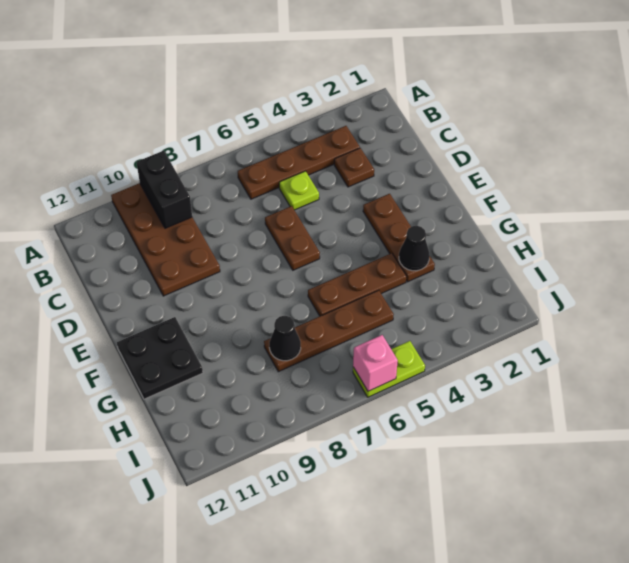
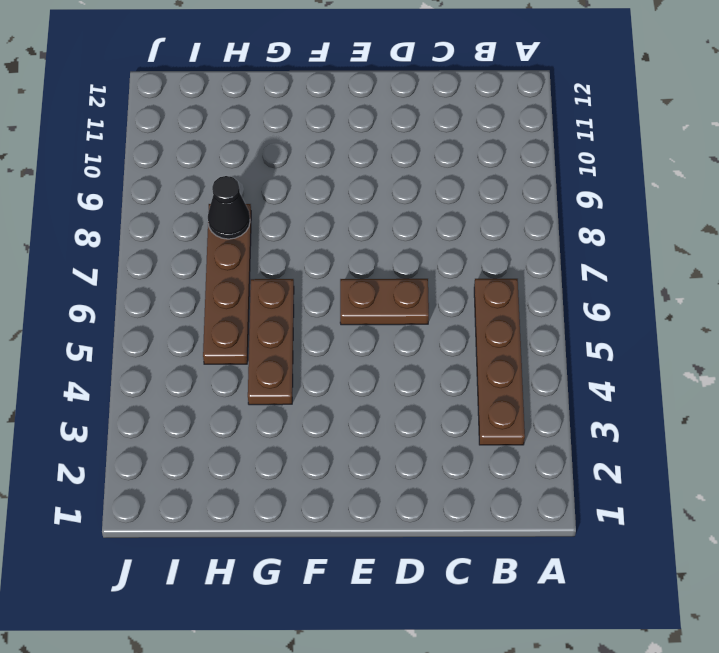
none -> brown 2x4 plate [111,183,220,296]
none -> brown 1x1 plate [334,148,374,187]
none -> lime 1x1 plate [279,171,319,210]

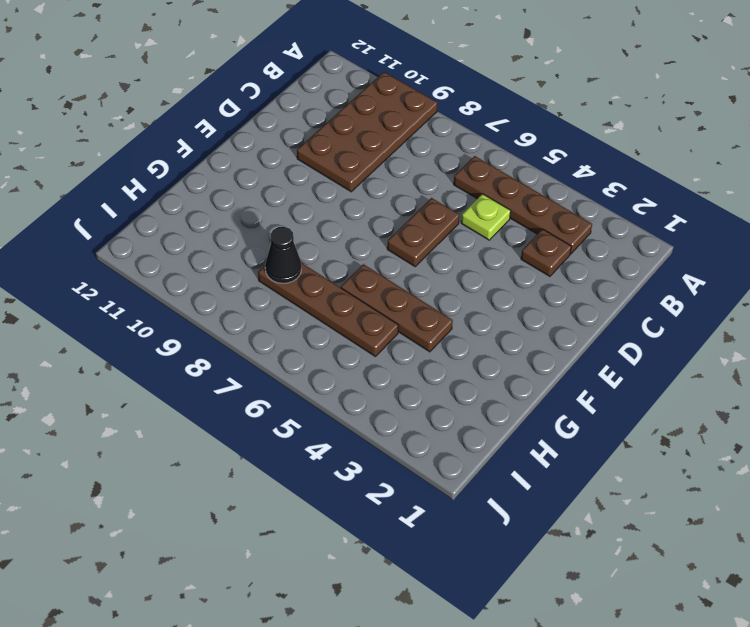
none -> brown 1x3 plate [363,194,435,282]
none -> black 2x2 plate [117,317,203,399]
none -> lime 1x2 plate [353,341,425,397]

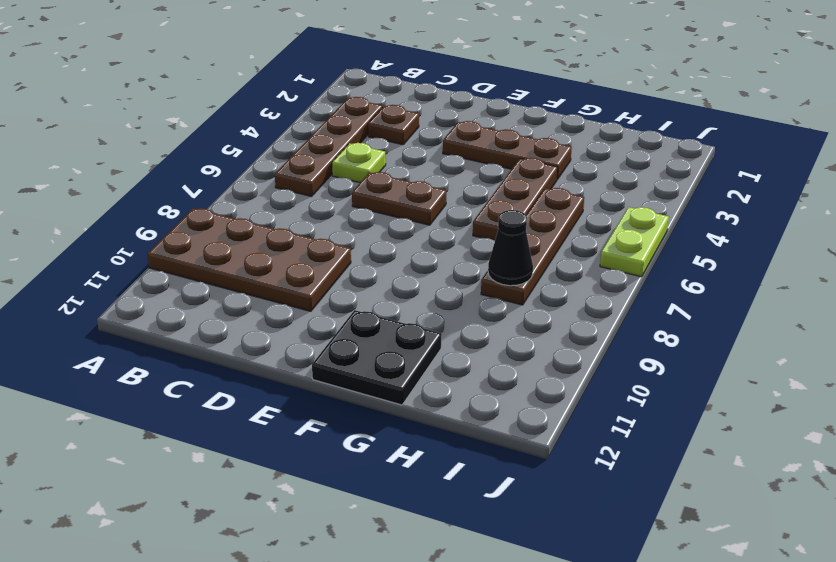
none -> black 1x2 brick [137,151,192,228]
none -> black 1x1 cone [399,226,430,271]
none -> pink 1x1 brick [353,335,398,391]

